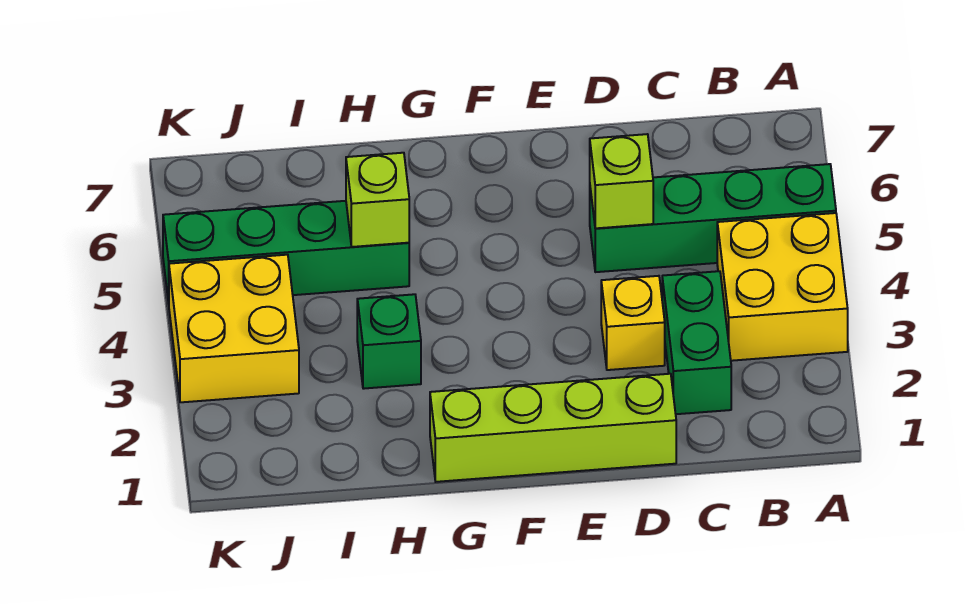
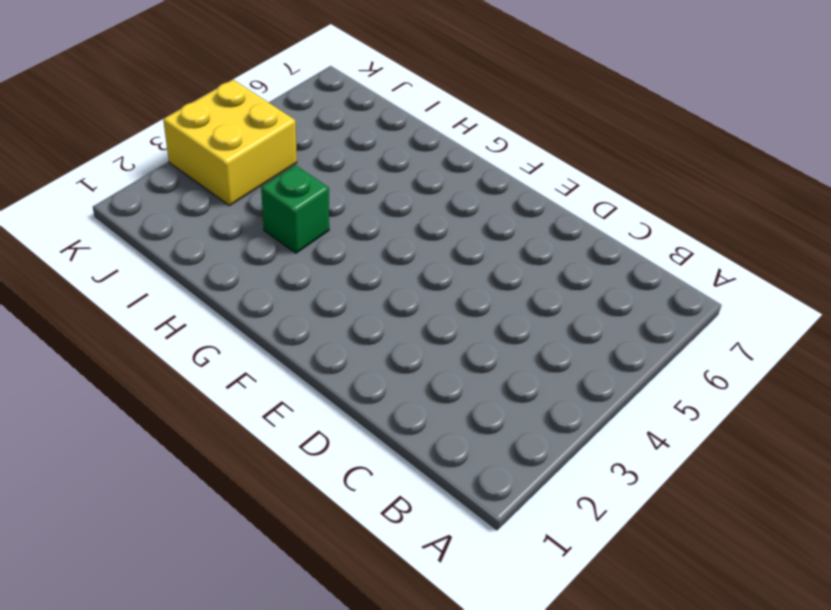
none -> yellow 2x2 brick [717,213,848,361]
none -> green 1x4 brick [590,164,836,272]

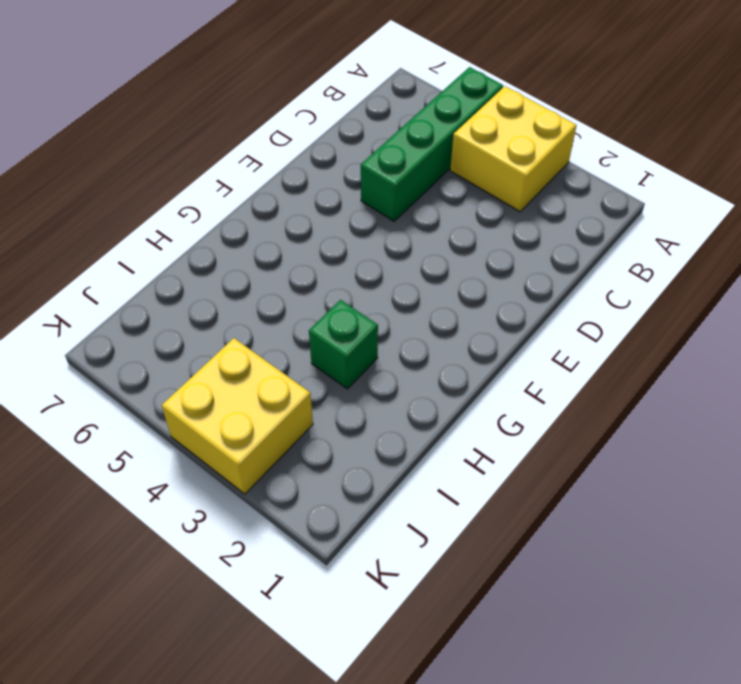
none -> green 1x2 brick [662,271,731,414]
none -> lime 1x4 brick [430,374,676,482]

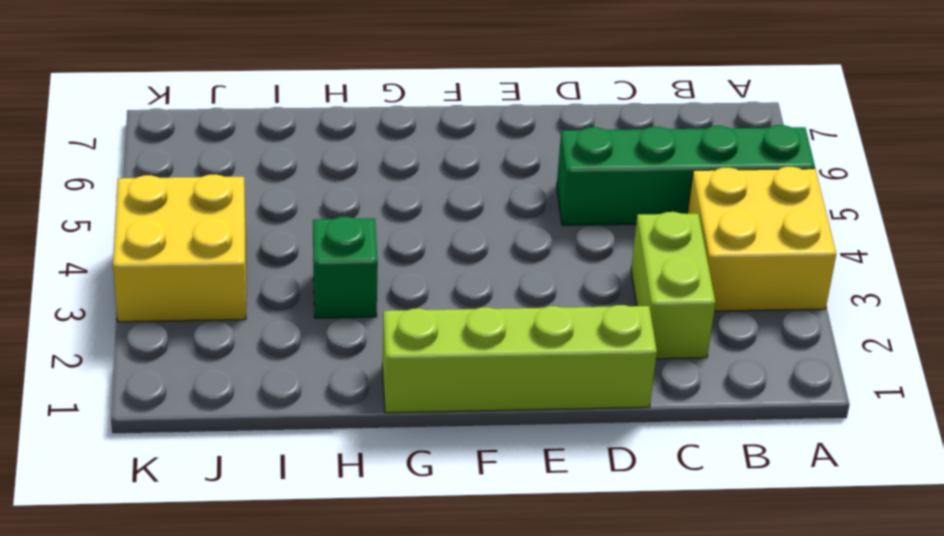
lime 1x2 brick [631,212,715,359] -> green 1x2 brick [662,271,731,414]
none -> yellow 1x1 brick [601,276,665,370]
none -> green 1x4 brick [163,201,409,303]

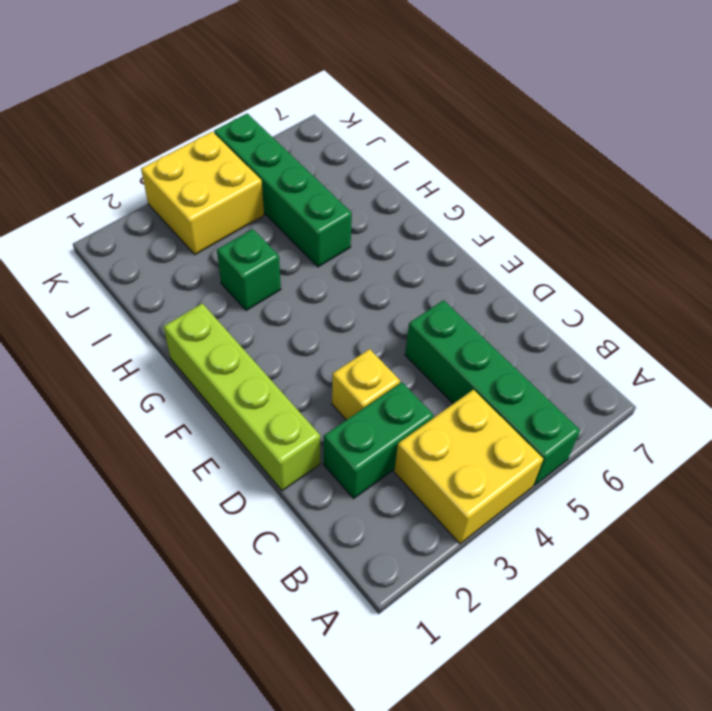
none -> lime 1x1 brick [590,134,653,228]
none -> lime 1x1 brick [346,153,409,247]

